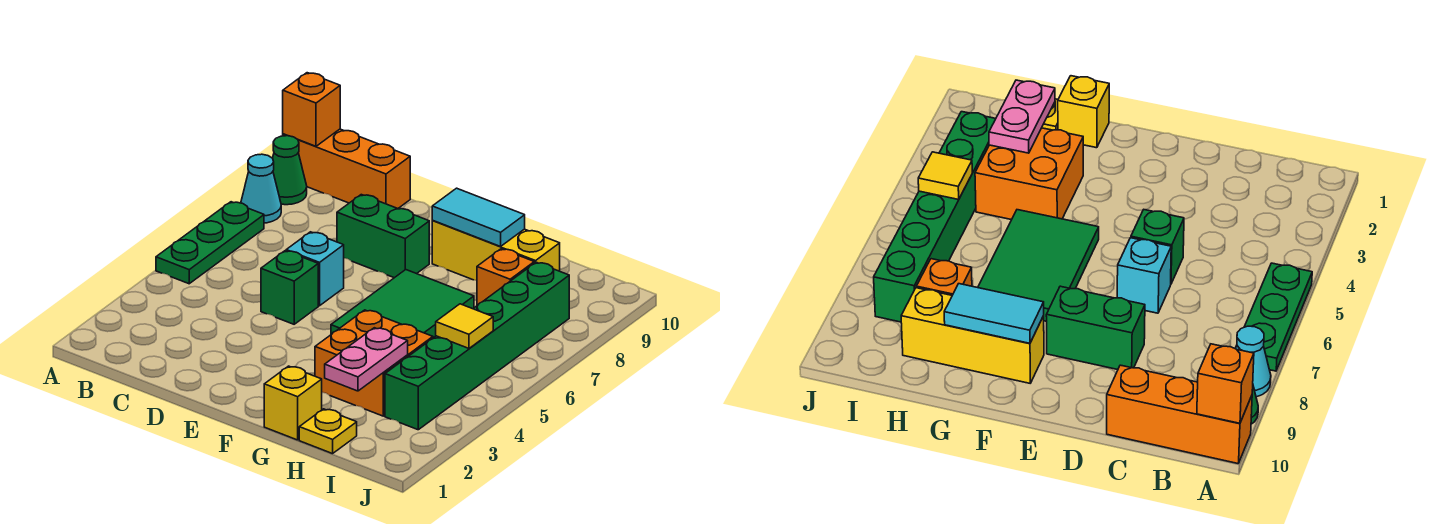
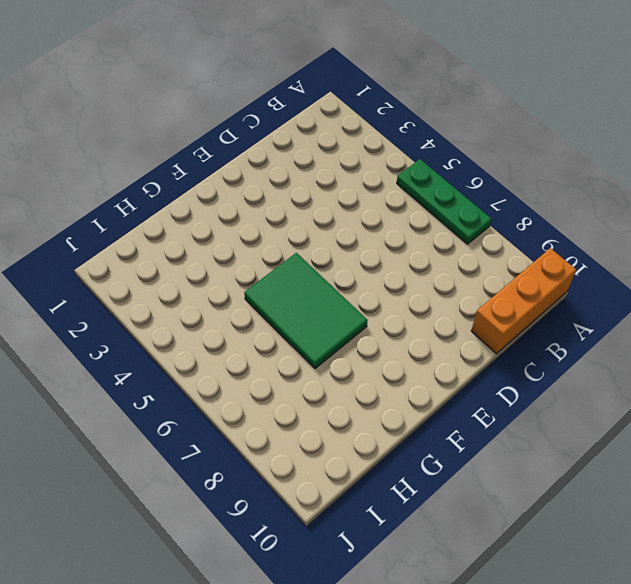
none -> cyan 1x1 cone [241,154,281,223]
none -> green 1x1 cone [273,136,307,205]
none -> green 1x1 brick [261,251,318,324]

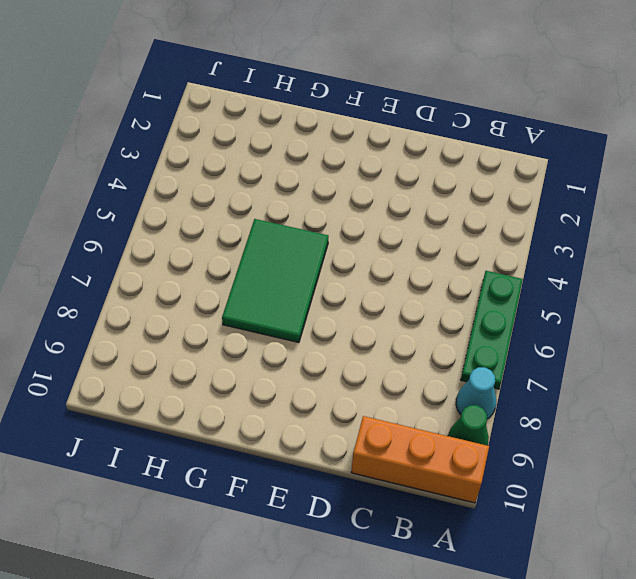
none -> green 1x1 brick [261,251,318,324]
none -> cyan 1x1 brick [286,232,344,306]
none -> green 1x2 brick [337,195,429,278]

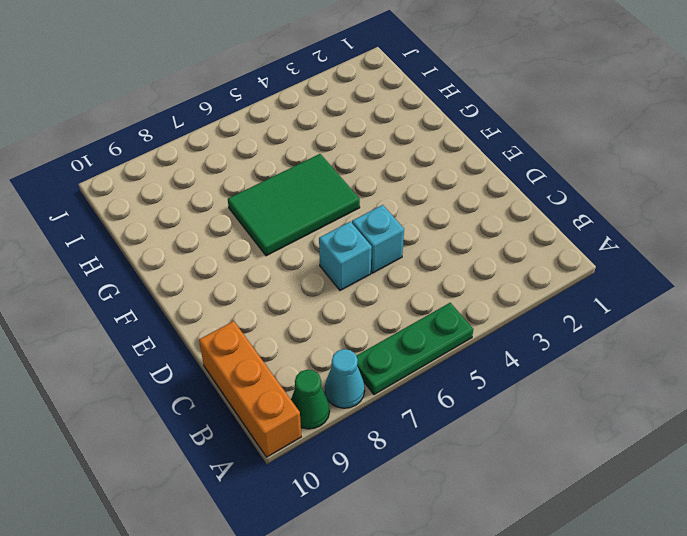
cyan 1x1 brick [352,205,404,273] -> green 1x1 brick [261,251,318,324]
none -> green 1x2 brick [337,195,429,278]
none -> yellow 1x3 brick [432,221,560,281]
none -> yellow 1x1 brick [264,366,322,440]

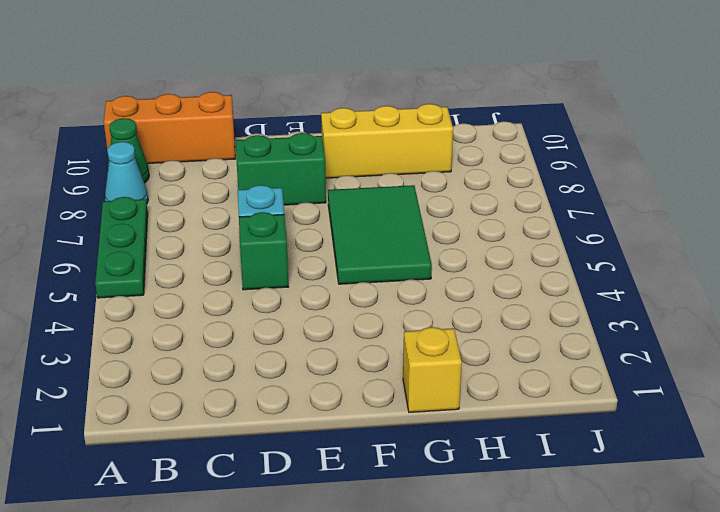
none -> orange 2x2 brick [315,310,433,416]
none -> yellow 1x1 plate [299,409,357,454]
none -> orange 1x1 brick [477,249,534,306]

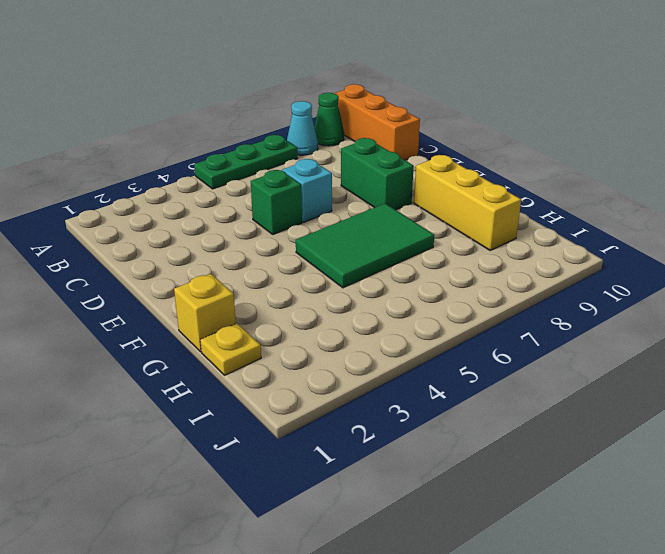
none -> orange 2x2 brick [315,310,433,416]
none -> orange 1x1 brick [477,249,534,306]
none -> green 1x6 brick [385,262,569,430]

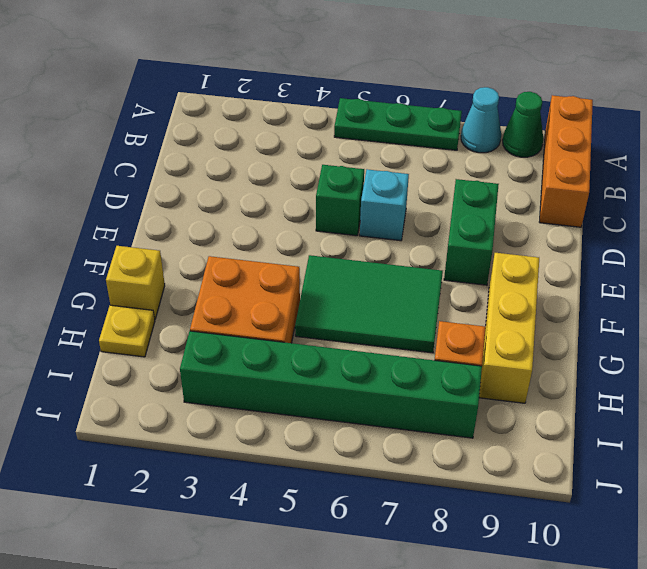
none -> orange 1x1 brick [283,73,340,146]
none -> cyan 1x2 tile [432,188,525,247]
none -> pink 1x2 plate [325,328,408,391]

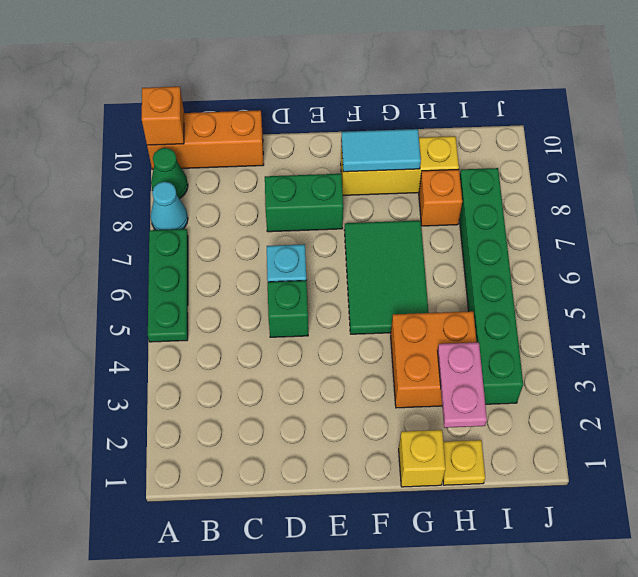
none -> yellow 1x1 tile [436,304,493,348]

